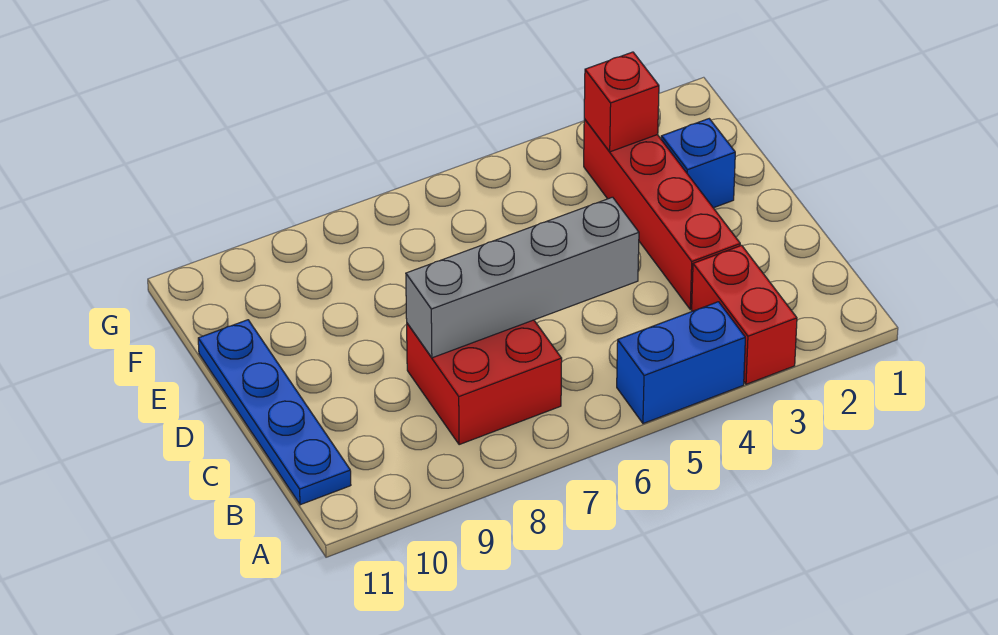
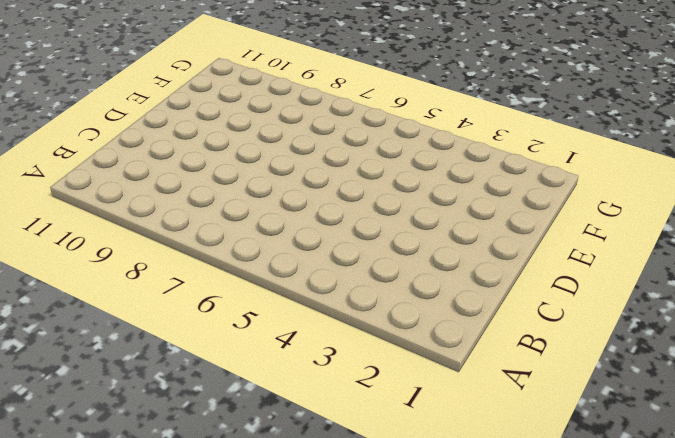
none -> red 1x2 brick [692,245,797,384]
none -> blue 1x2 brick [617,302,745,424]

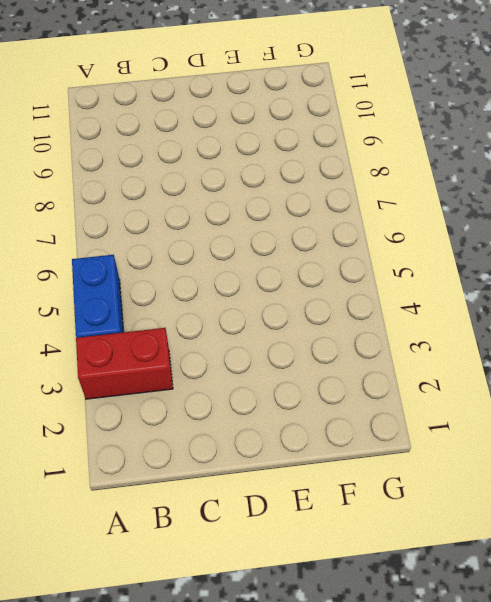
none -> red 2x2 brick [407,320,562,445]
none -> blue 1x4 plate [198,320,351,505]

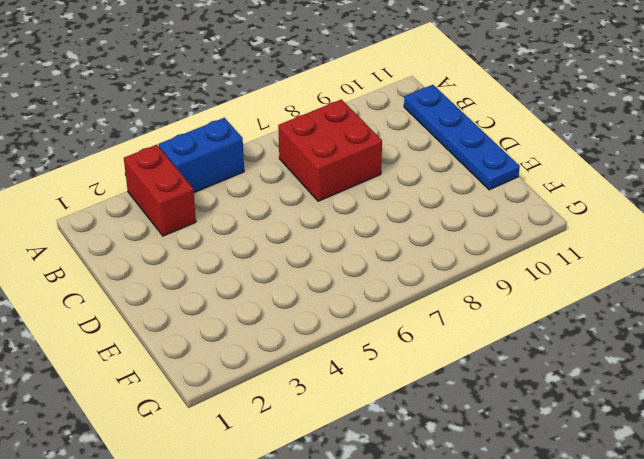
none -> red 1x4 brick [584,119,740,310]
none -> blue 1x1 brick [661,119,735,208]

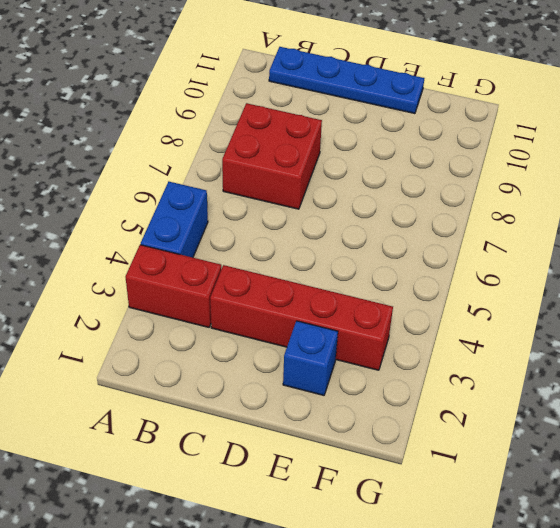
none -> grey 1x4 brick [406,197,639,358]
none -> red 1x1 brick [584,52,659,152]

